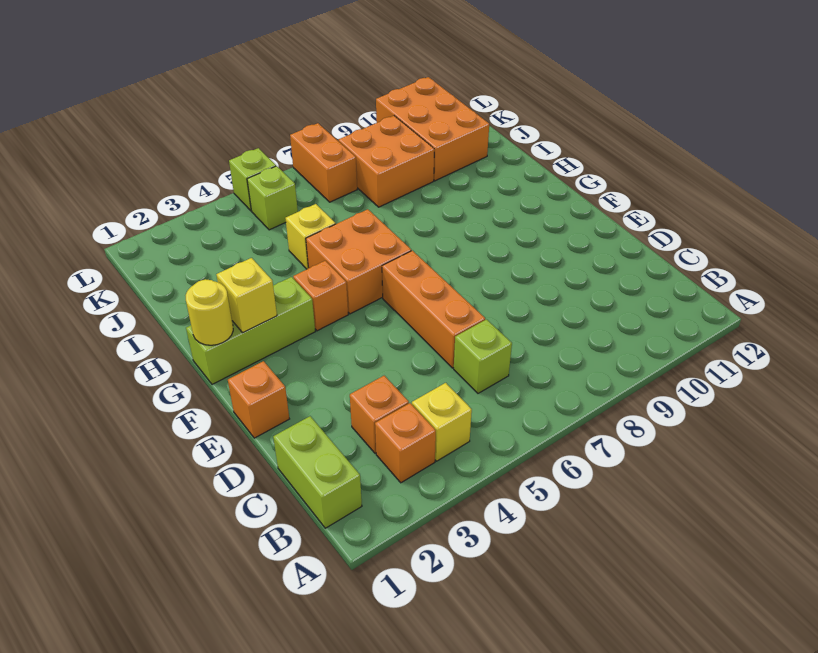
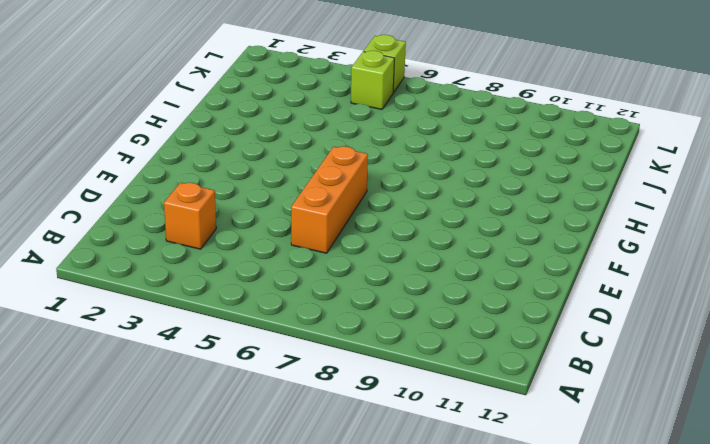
none -> lime 1x2 brick [273,416,362,528]
none -> orange 1x1 brick [375,403,436,483]
none -> yellow 1x1 brick [412,383,472,461]

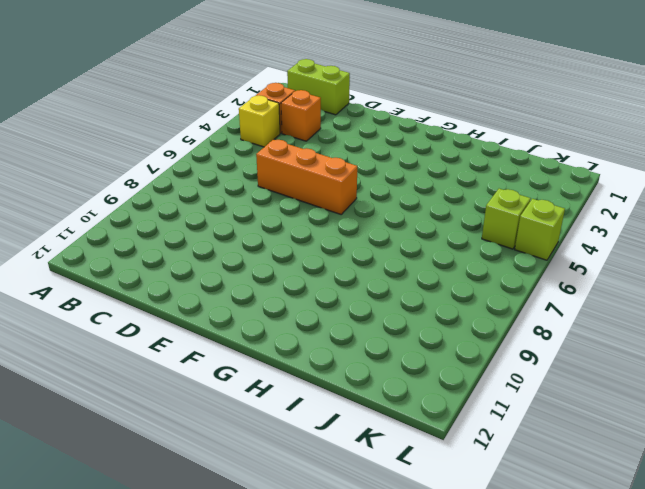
none -> lime 1x1 brick [454,319,512,393]
none -> orange 1x1 brick [228,361,289,438]
none -> lime 1x3 brick [186,277,315,384]

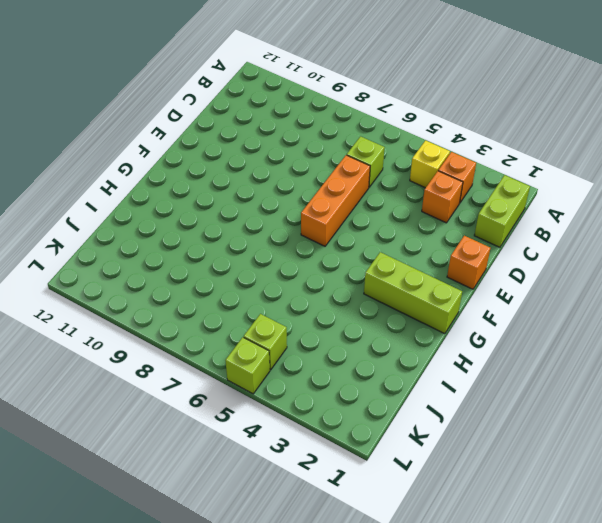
none -> orange 1x1 brick [293,261,348,331]
none -> orange 2x2 brick [306,209,411,314]
none -> yellow 1x1 brick [285,204,336,269]

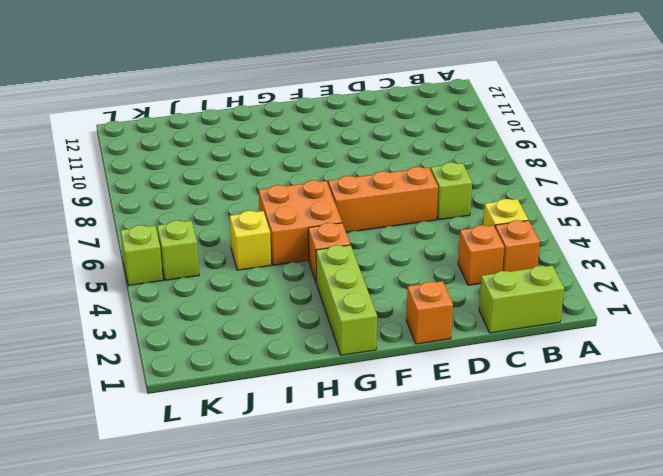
none -> orange 2x2 brick [339,116,434,207]
none -> orange 2x3 brick [376,77,489,181]
none -> orange 1x2 brick [290,123,357,202]

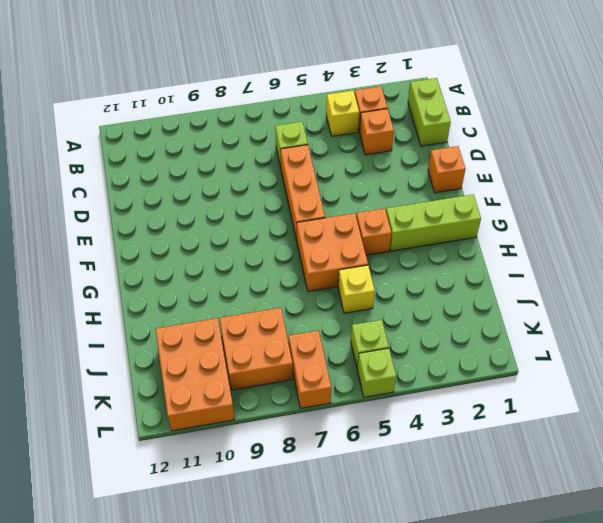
none -> yellow 1x1 round brick [186,279,233,345]
none -> yellow 1x1 brick [216,258,277,333]

